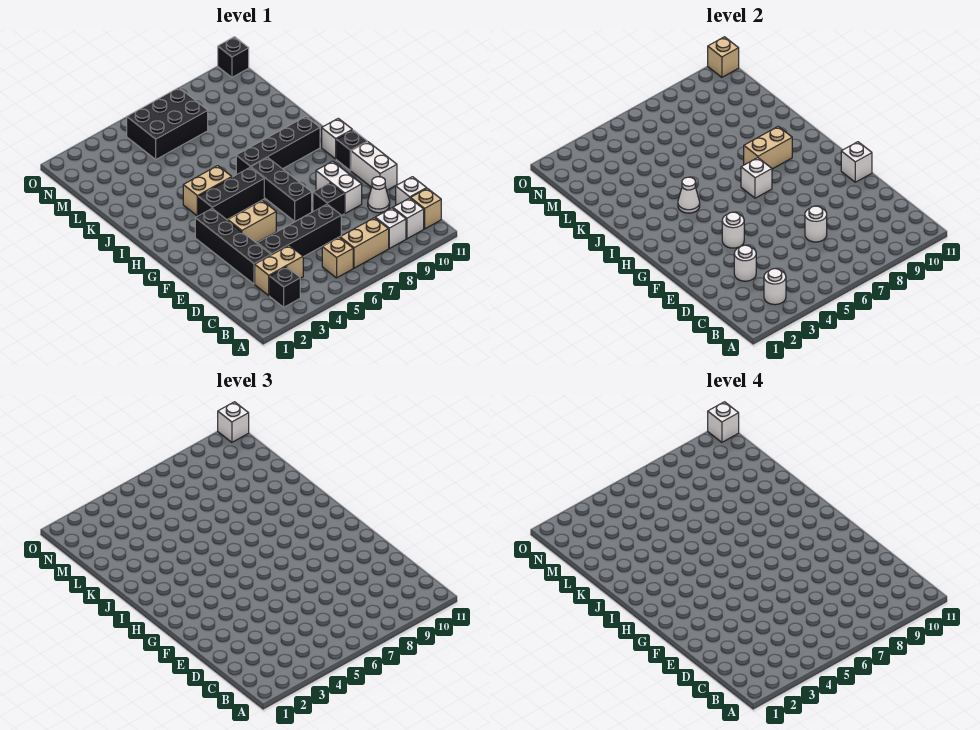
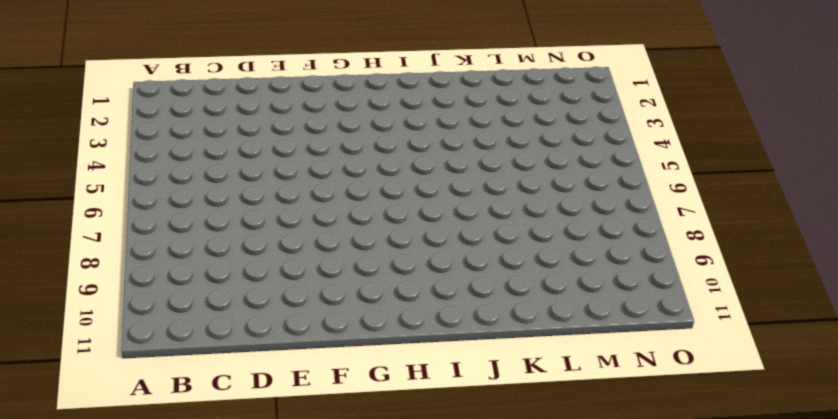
none -> black 1x1 brick [270,267,300,307]
none -> tan 1x1 brick [322,237,353,278]
none -> tan 1x2 brick [340,218,389,268]
none -> white 1x1 brick [375,208,406,248]

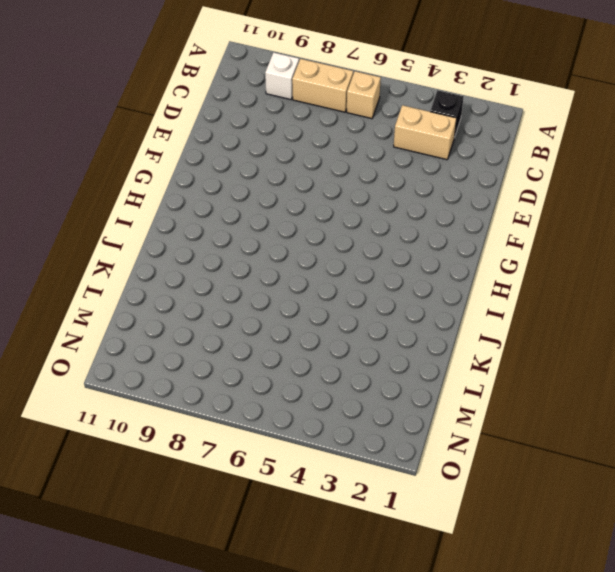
none -> white 1x1 brick [393,198,424,239]
none -> tan 1x1 brick [411,188,441,229]
none -> white 1x1 brick [396,177,427,205]
none -> black 1x4 brick [195,209,270,284]

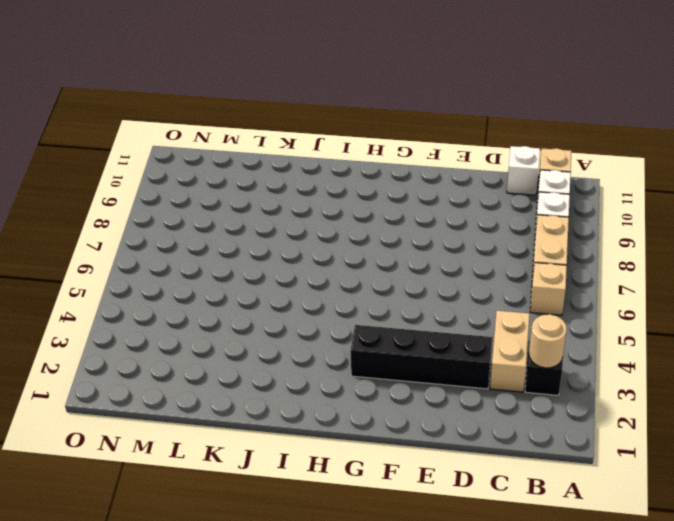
tan 1x1 round brick [529,314,567,368] -> white 1x1 round brick [764,269,786,305]
none -> black 1x4 brick [257,204,341,257]
none -> white 1x1 cone [368,177,390,213]
none -> black 1x1 brick [313,183,344,216]
none -> white 1x2 brick [316,161,362,213]

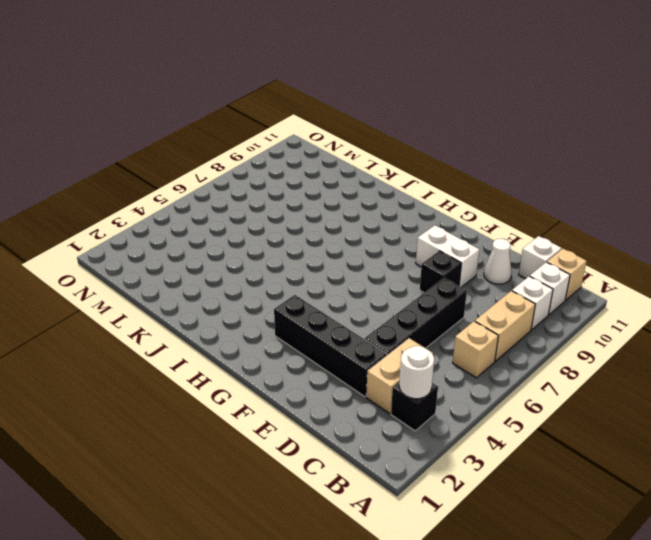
none -> white 1x2 brick [351,142,397,190]
none -> tan 1x2 brick [228,201,276,243]
none -> black 1x3 brick [251,158,312,222]
none -> black 1x1 brick [336,130,367,171]

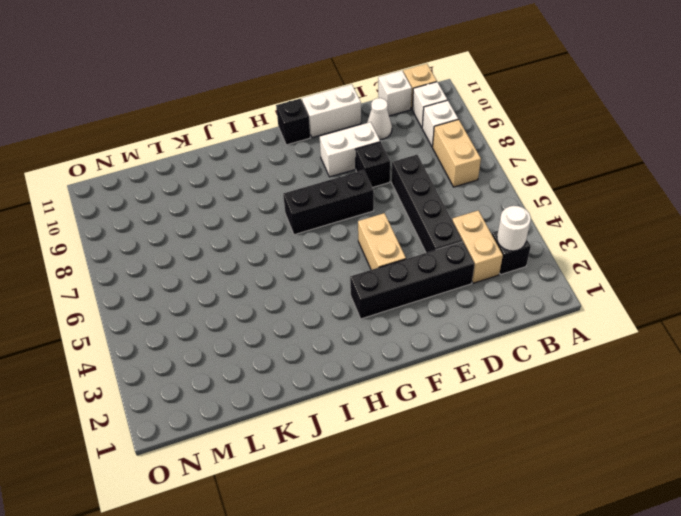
none -> tan 1x1 brick [322,237,353,278]
none -> black 1x3 brick [198,168,264,220]
none -> white 1x1 brick [322,118,352,159]
none -> tan 1x2 brick [183,166,232,216]

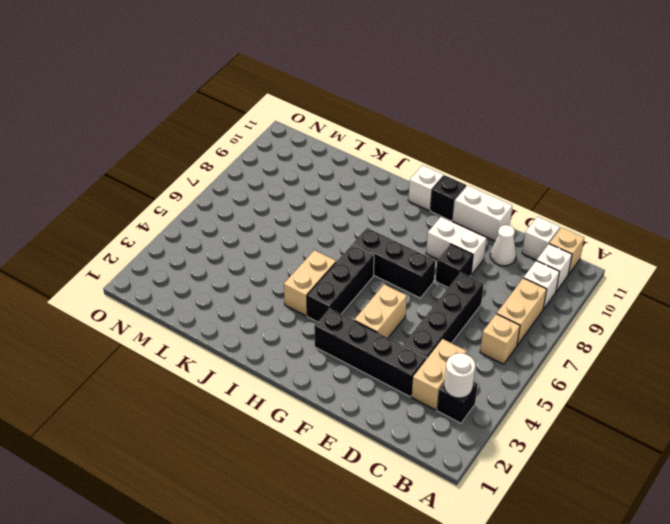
none -> black 1x4 brick [236,117,320,175]
none -> black 2x3 brick [127,88,208,159]
none -> black 1x1 brick [218,37,249,77]
none -> white 1x1 round brick [734,245,756,281]

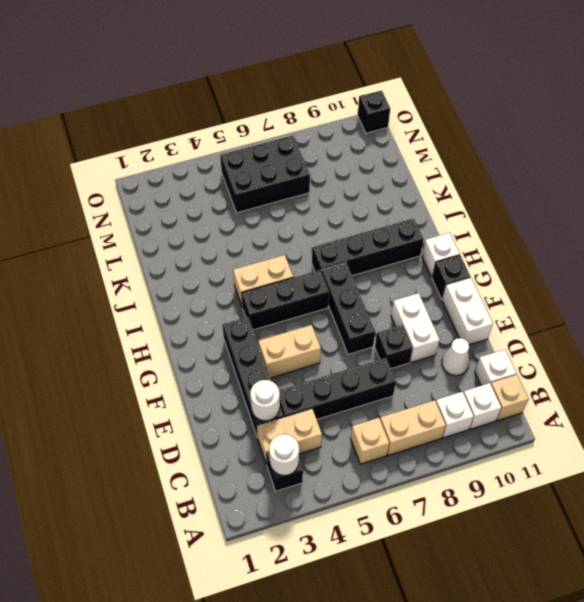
none -> white 1x1 round brick [805,206,827,242]
none -> white 1x1 round brick [722,212,744,248]
none -> white 1x1 brick [841,142,872,182]
none -> white 1x1 brick [741,158,772,198]

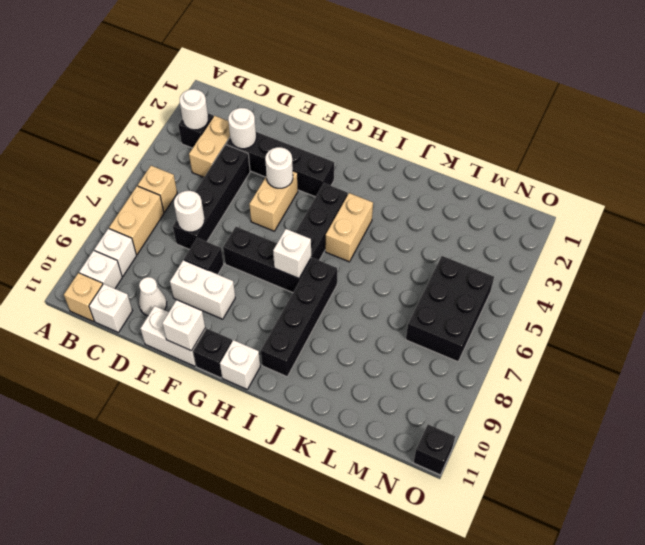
none -> white 1x1 cone [678,177,700,213]
none -> tan 1x2 brick [744,126,792,169]
none -> tan 1x1 brick [708,37,739,77]
none -> white 1x1 brick [218,402,249,442]

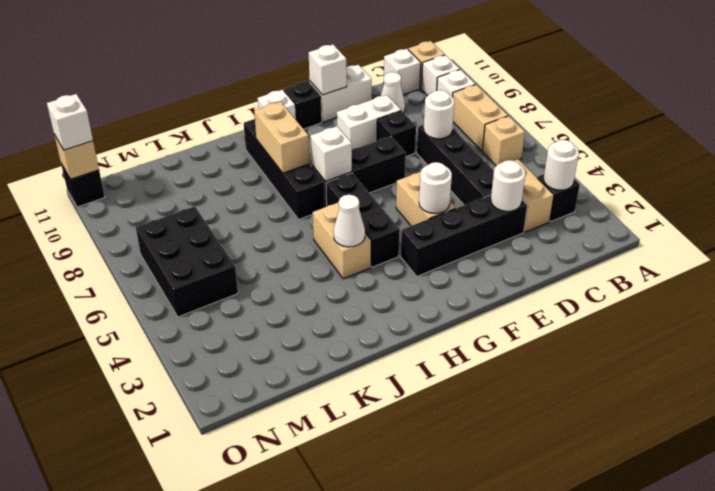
none -> white 1x1 brick [708,402,739,442]

